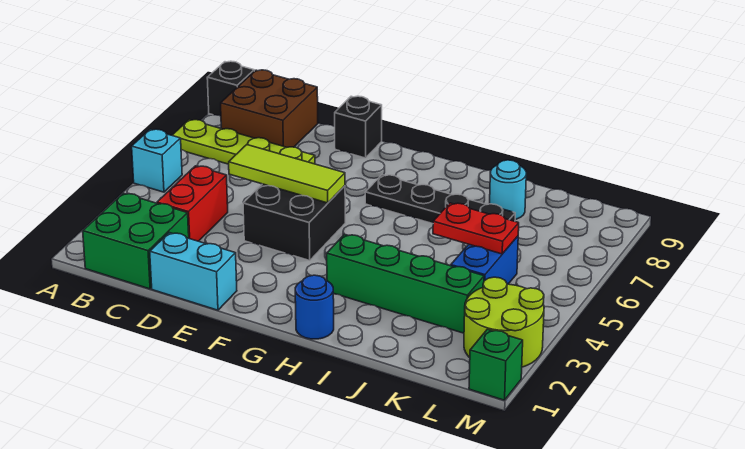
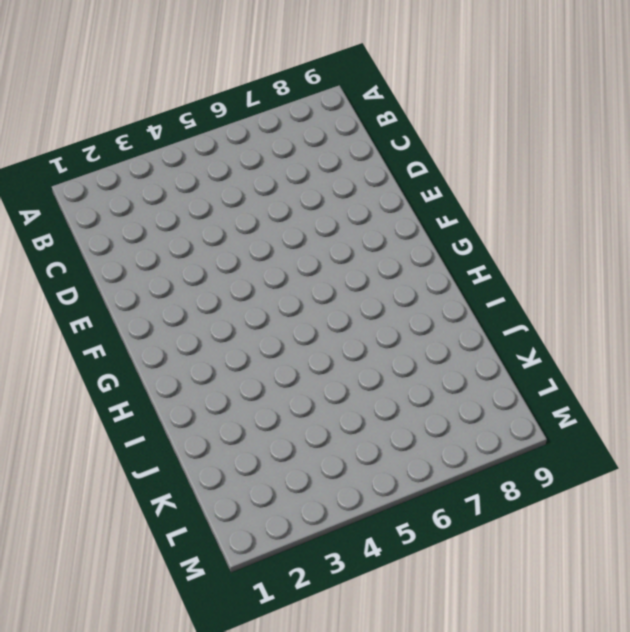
none -> cyan 1x1 brick [132,129,182,192]
none -> lime 1x4 plate [172,120,315,164]
none -> black 1x1 brick [207,61,254,116]

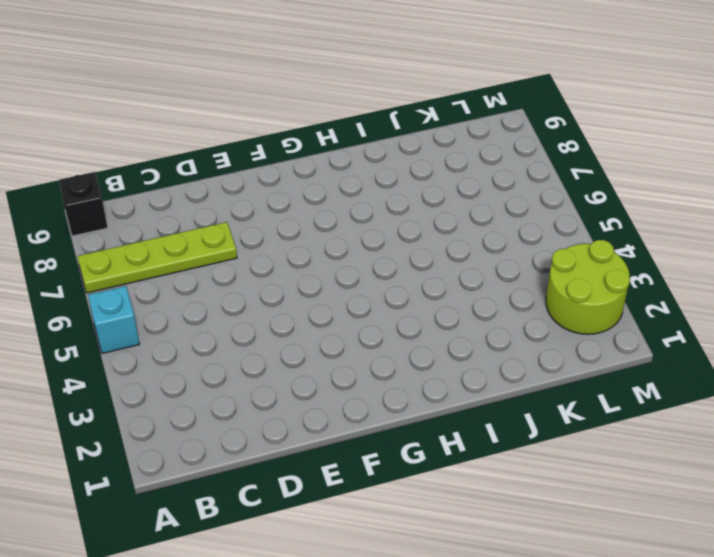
none -> green 2x2 brick [83,193,189,289]
none -> brown 2x2 brick [221,70,318,147]
none -> red 1x2 brick [157,166,228,241]

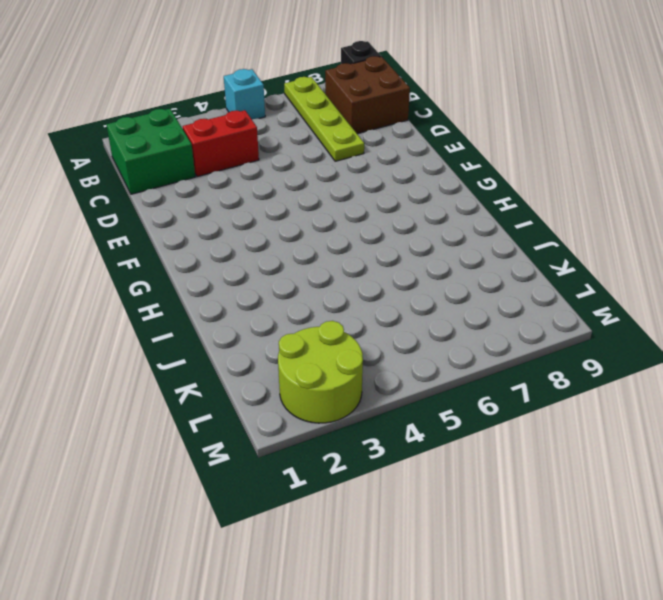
none -> cyan 1x2 brick [150,233,237,310]
none -> black 2x2 brick [243,184,345,261]
none -> black 1x1 brick [335,96,382,158]

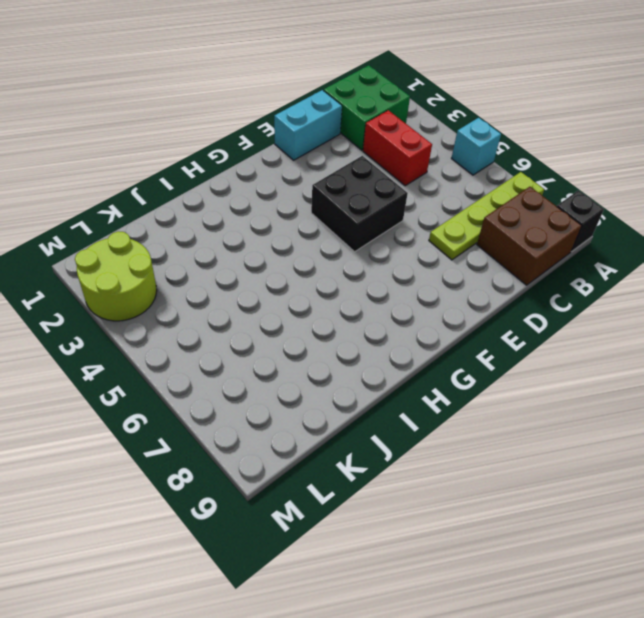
none -> black 1x1 brick [335,96,382,158]
none -> black 1x4 plate [365,175,515,224]
none -> blue 1x1 round brick [295,275,334,339]

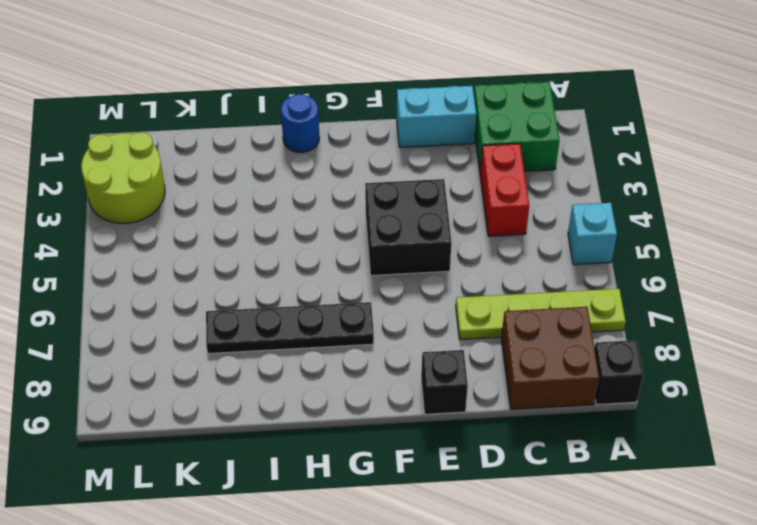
none -> green 1x4 brick [327,234,484,333]
none -> cyan 1x1 round brick [490,160,526,220]
none -> blue 1x2 brick [451,236,518,284]

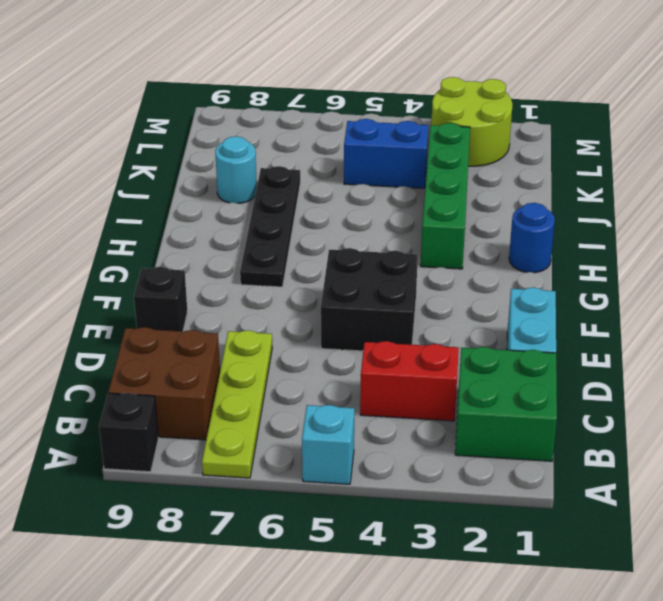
none -> green 1x1 brick [469,329,523,400]
none -> lime 1x3 tile [229,145,345,203]
none -> red 1x2 plate [433,203,519,254]

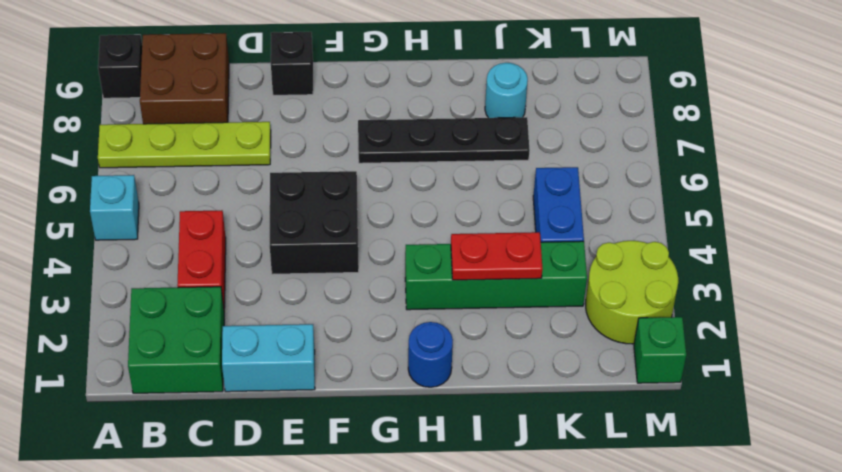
red 1x2 plate [451,232,542,280] -> red 1x2 plate moved to [433,203,519,254]
none -> lime 1x3 tile [229,145,345,203]

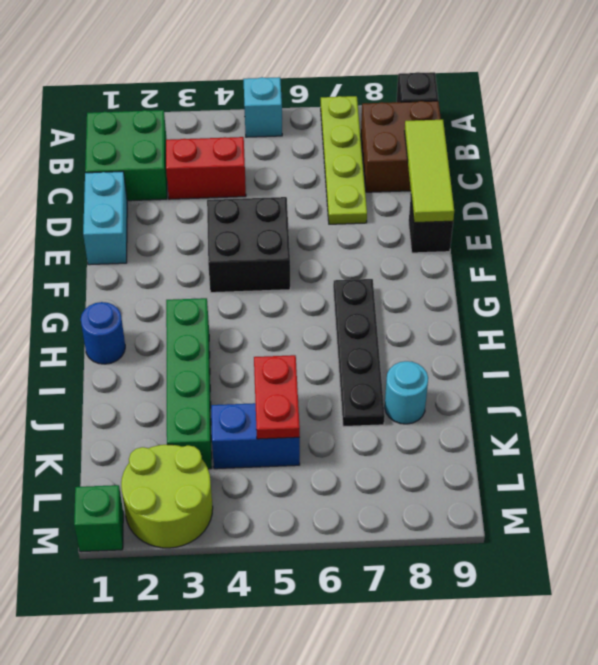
lime 1x3 tile [405,120,454,223] -> lime 1x3 tile moved to [229,145,345,203]

